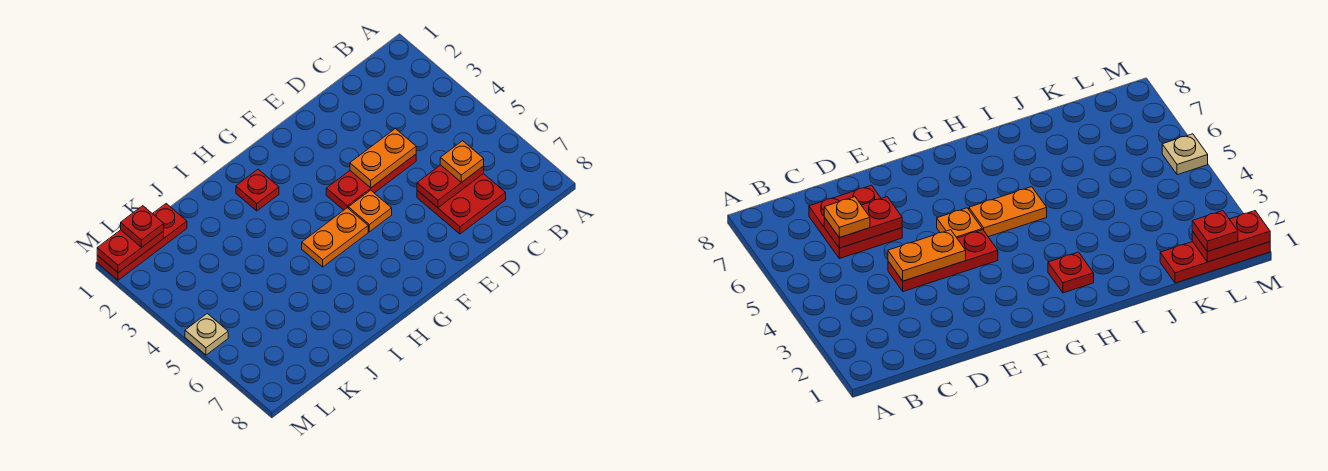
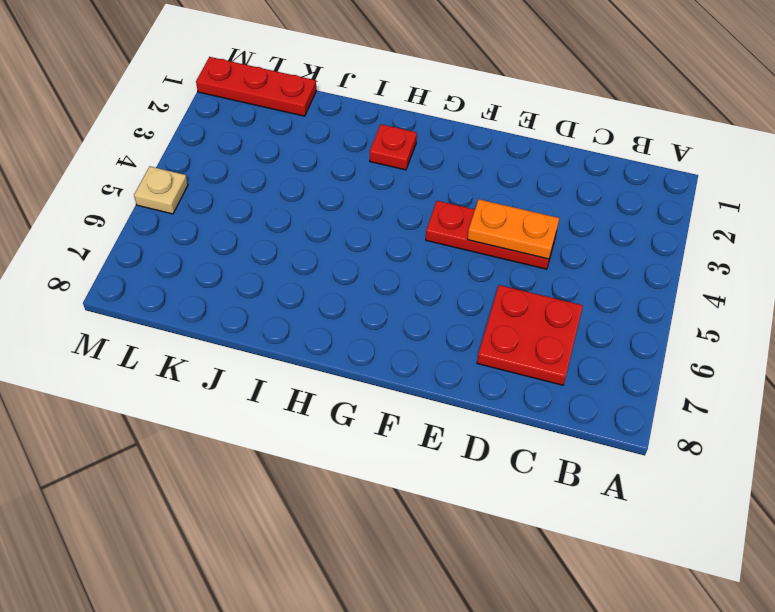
none -> orange 1x1 plate [348,190,392,232]
none -> orange 1x2 plate [302,208,368,267]
none -> red 1x2 plate [417,165,484,208]

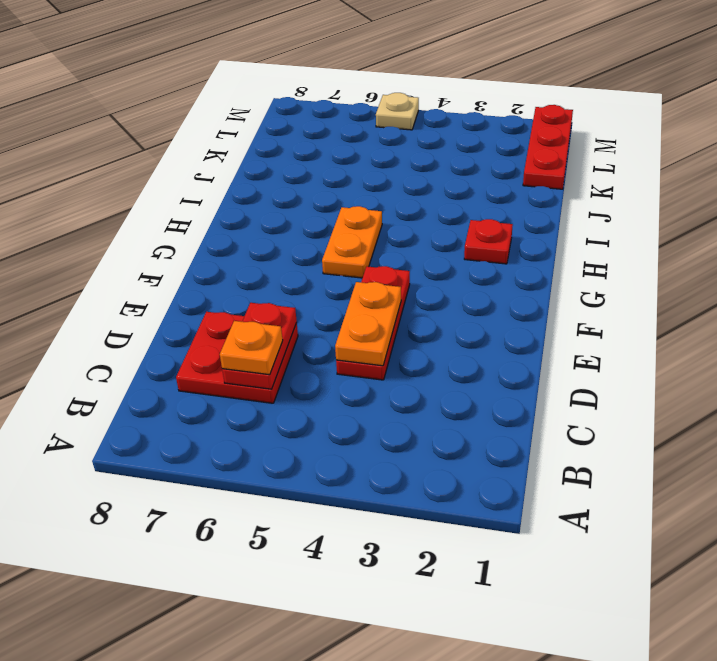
none -> orange 1x1 plate [348,190,392,232]
none -> red 1x2 plate [97,230,164,273]
none -> red 1x1 plate [121,206,164,248]

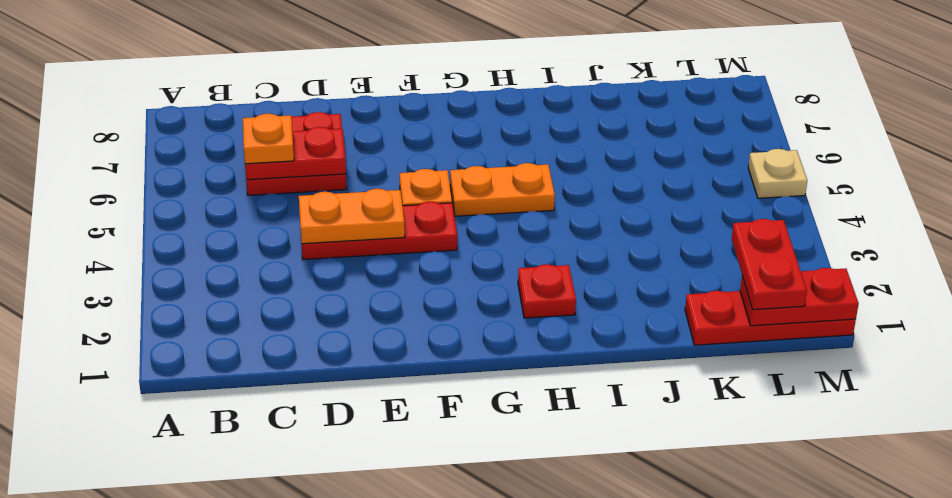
red 1x2 plate [732,219,807,310] -> red 1x1 plate [121,206,164,248]

